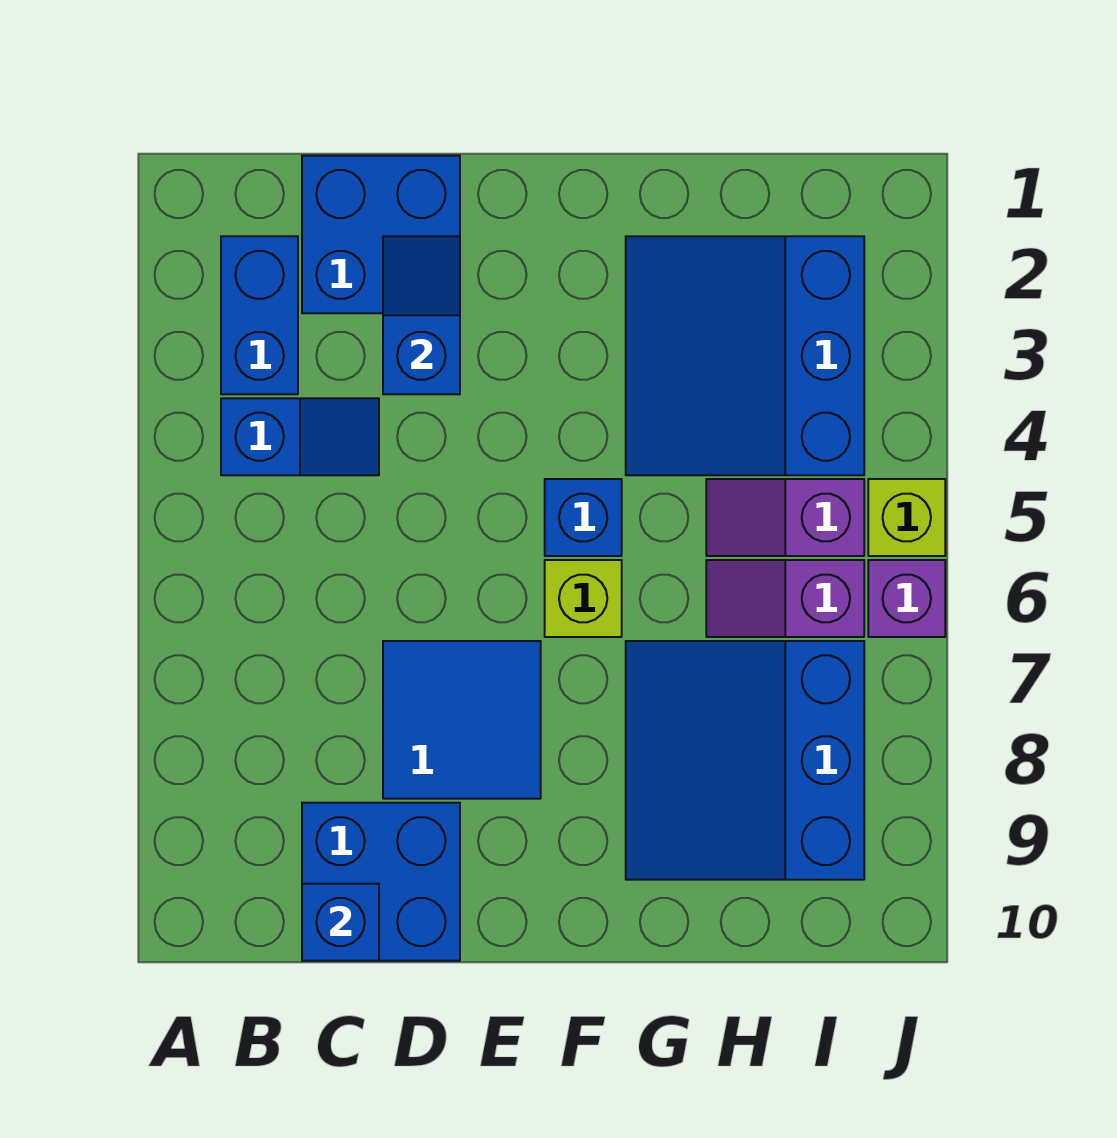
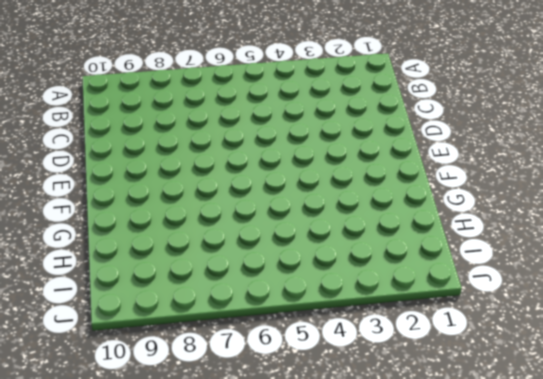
none -> blue 1x2 brick [221,236,298,394]
none -> blue 1x2 slope [221,398,379,475]
none -> blue 2x2 brick [302,156,460,313]

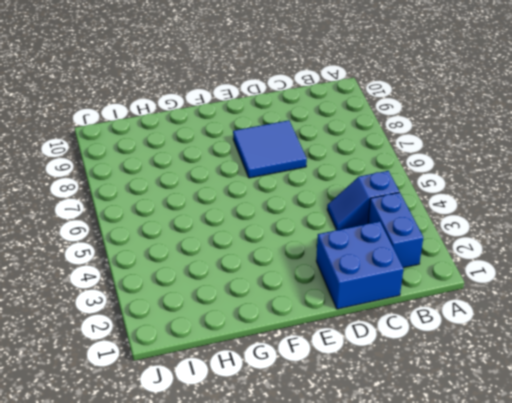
none -> blue 2x2 brick [302,803,460,961]
none -> blue 1x1 brick [545,479,622,556]
none -> lime 1x1 brick [545,560,622,637]

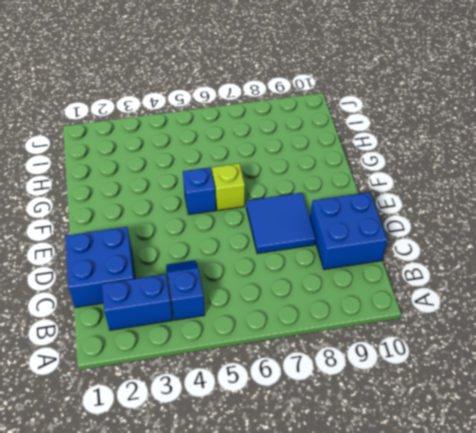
none -> blue 3x3 slope [626,236,864,475]
none -> blue 3x3 slope [626,641,864,880]
none -> purple 1x2 slope [706,479,864,556]

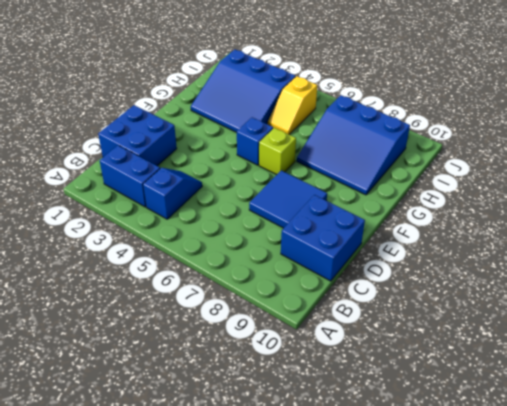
yellow 1x2 slope [268,76,317,134] -> purple 1x2 slope [706,479,864,556]
none -> purple 1x2 slope [706,560,864,637]
none -> lime 1x1 brick [868,479,945,556]
none -> purple 1x1 brick [868,560,945,637]

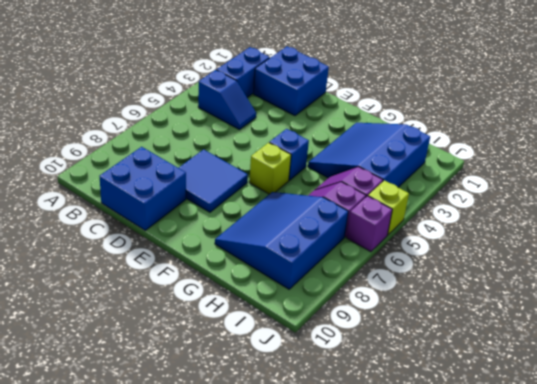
none -> blue 1x1 brick [302,884,379,961]
none -> blue 1x2 slope [383,236,460,394]

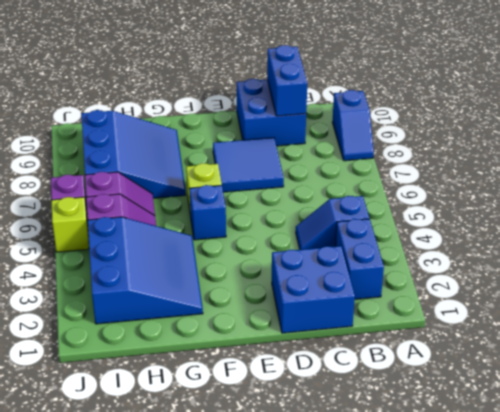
blue 1x2 slope [332,90,374,161] -> blue 1x2 slope moved to [383,236,460,394]
blue 1x2 brick [267,45,307,116] -> blue 1x1 brick [302,884,379,961]

